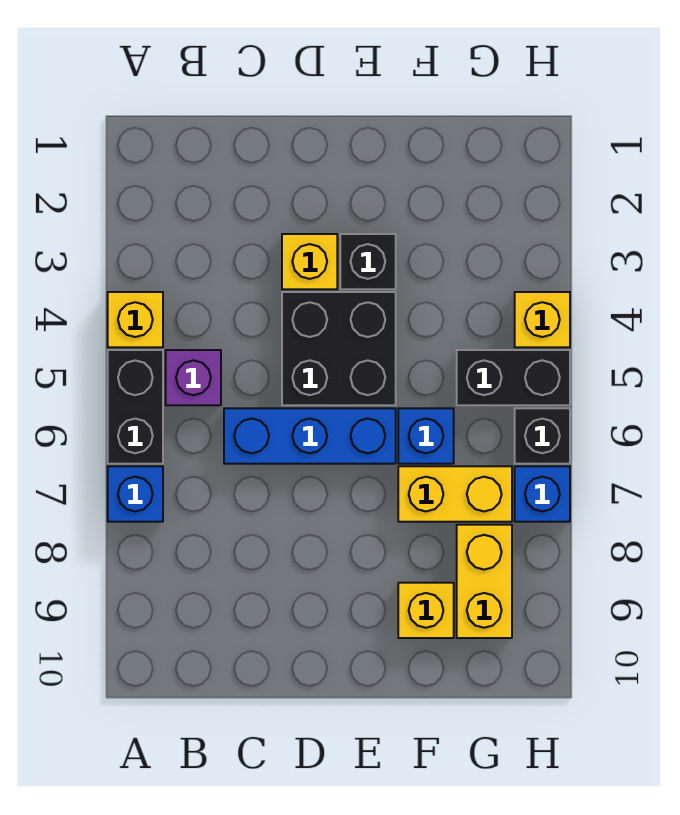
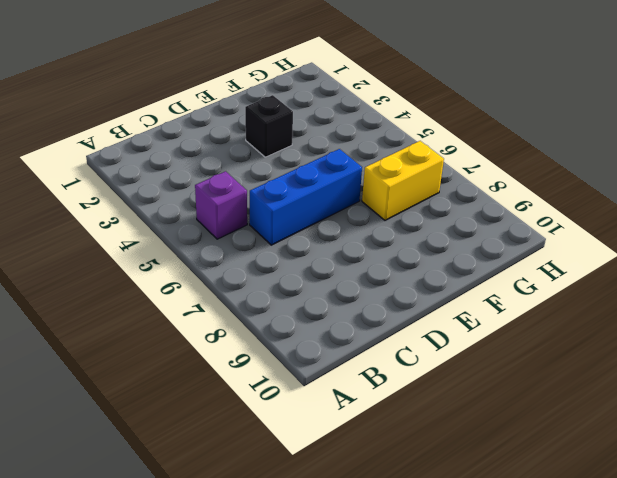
none -> yellow 1x1 brick [108,292,163,347]
none -> black 1x2 brick [108,350,163,464]
none -> blue 1x1 brick [108,466,163,522]

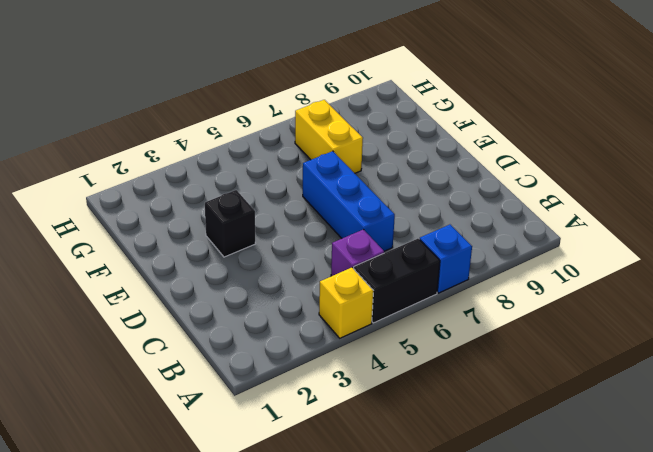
none -> yellow 1x1 brick [282,234,337,289]
none -> black 2x2 brick [282,292,396,405]
none -> blue 1x1 brick [398,408,454,464]

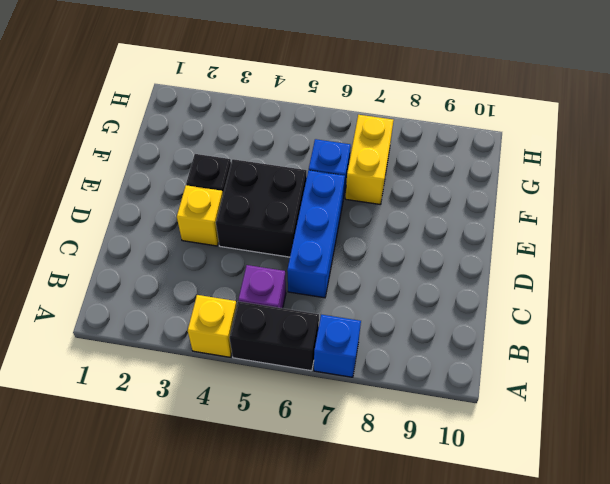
none -> yellow 1x1 brick [398,583,454,638]
none -> black 1x2 brick [457,350,570,405]
none -> yellow 1x2 brick [457,525,512,638]

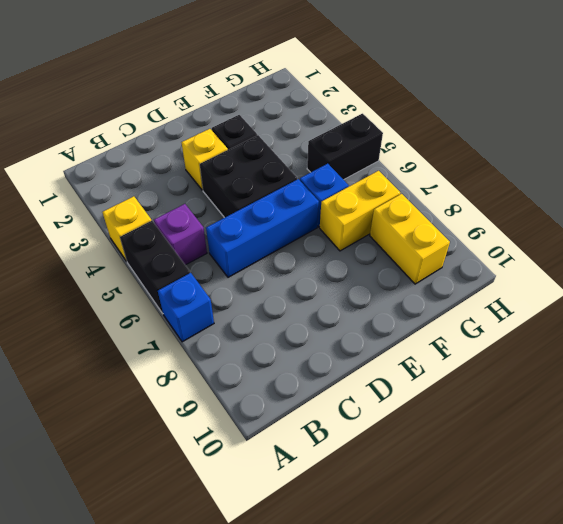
none -> yellow 1x1 brick [398,583,454,638]
none -> yellow 1x1 brick [515,292,570,347]
none -> black 1x1 brick [515,408,570,464]

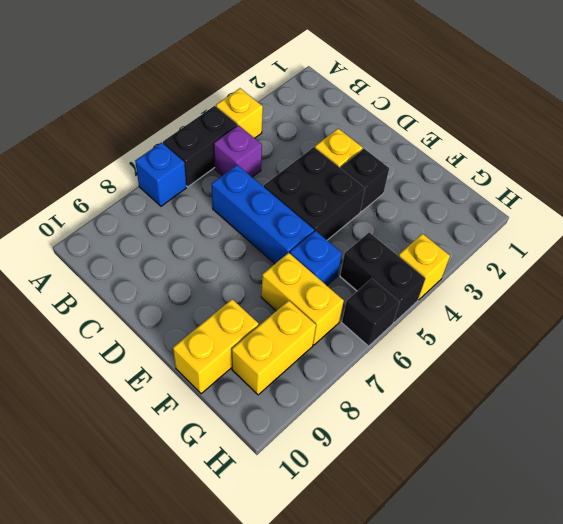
yellow 1x2 brick [173,299,259,394] -> yellow 1x1 brick [398,583,454,638]
none -> blue 1x1 brick [515,466,570,522]

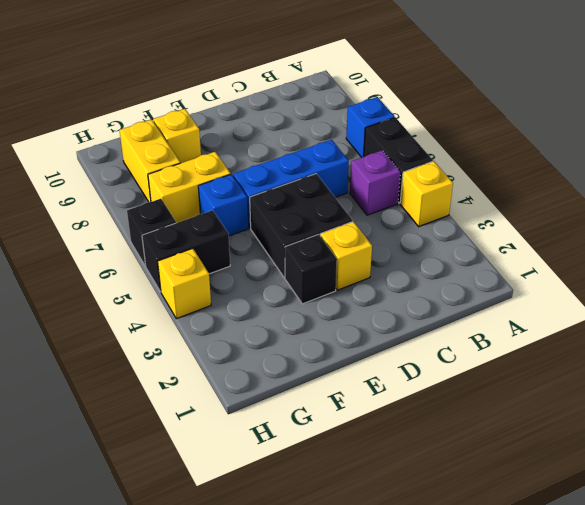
none -> blue 1x1 brick [515,466,570,522]

